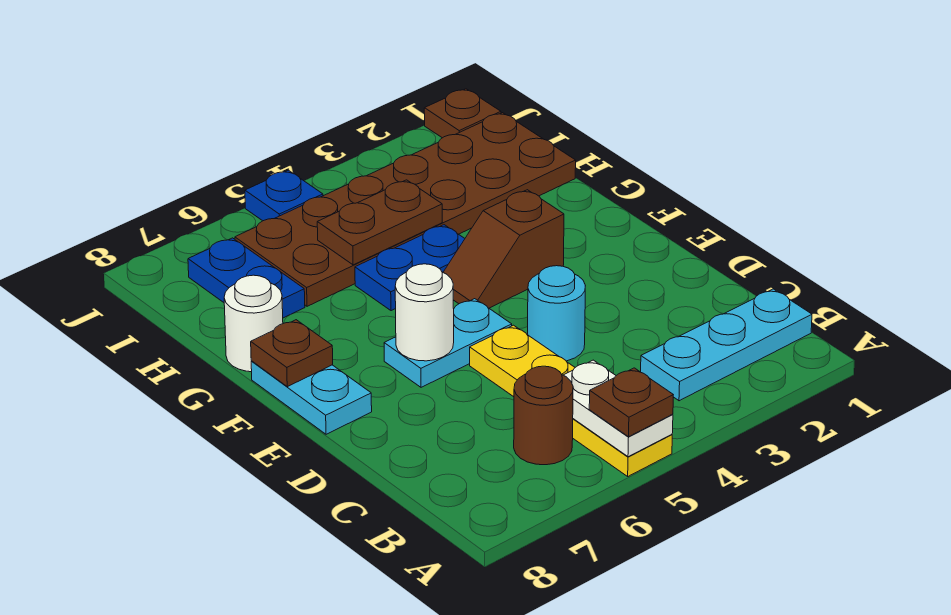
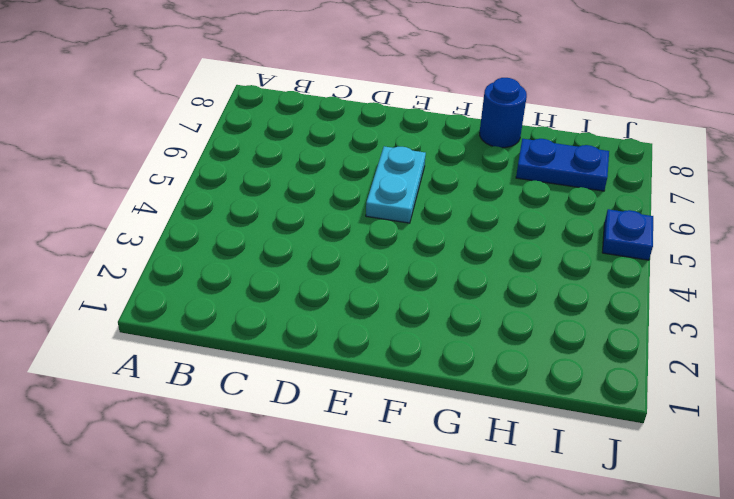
blue 1x1 round brick [480,78,527,148] -> white 1x1 round brick [224,275,283,372]
none -> yellow 1x4 plate [470,325,672,476]
none -> cyan 1x3 plate [641,289,812,401]
none -> brown 1x1 round brick [514,366,573,465]

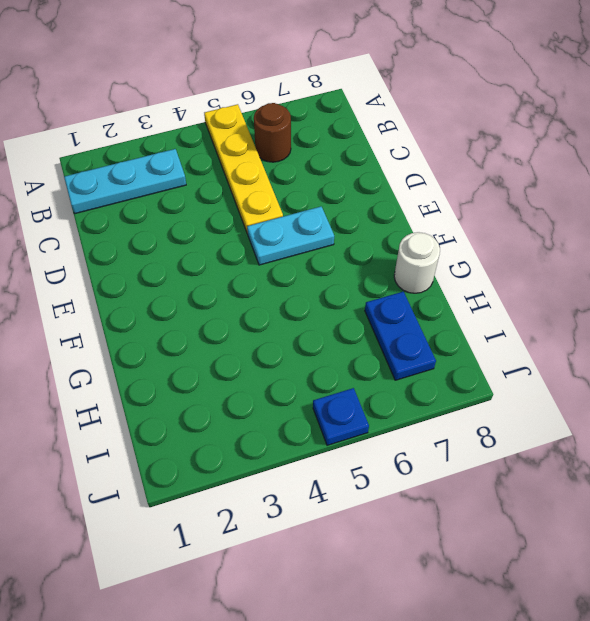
none -> cyan 1x1 round brick [528,266,585,361]
none -> cyan 1x2 plate [251,361,372,434]
none -> brown 1x2 slope [443,190,564,308]

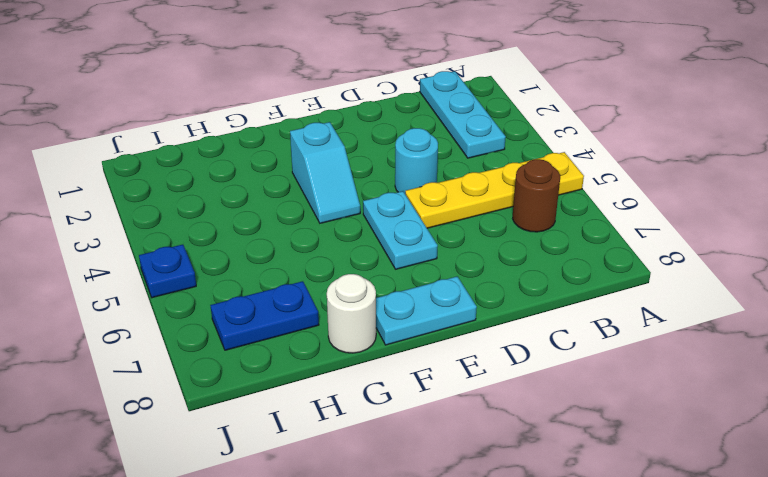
cyan 1x2 slope [290,122,360,223] -> brown 1x2 slope [443,190,564,308]
none -> blue 1x2 plate [355,225,465,311]
none -> brown 2x6 plate [235,113,576,306]
none -> brown 1x1 plate [424,89,501,138]

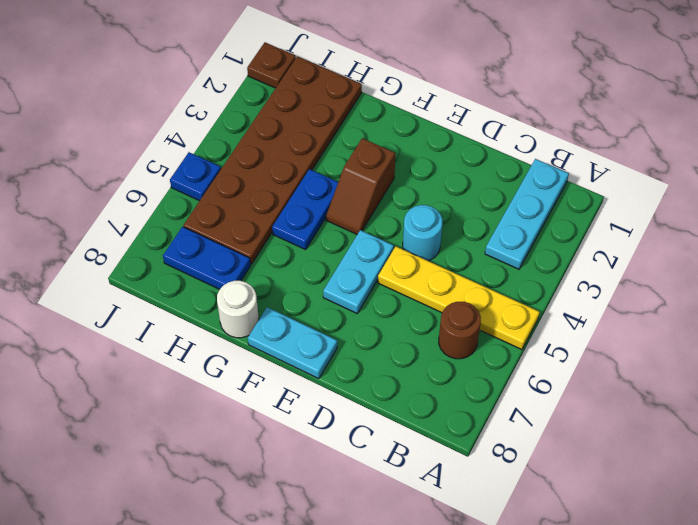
none -> white 1x2 plate [564,360,673,457]
none -> white 1x1 round brick [395,264,454,361]
none -> brown 1x1 plate [251,320,333,387]

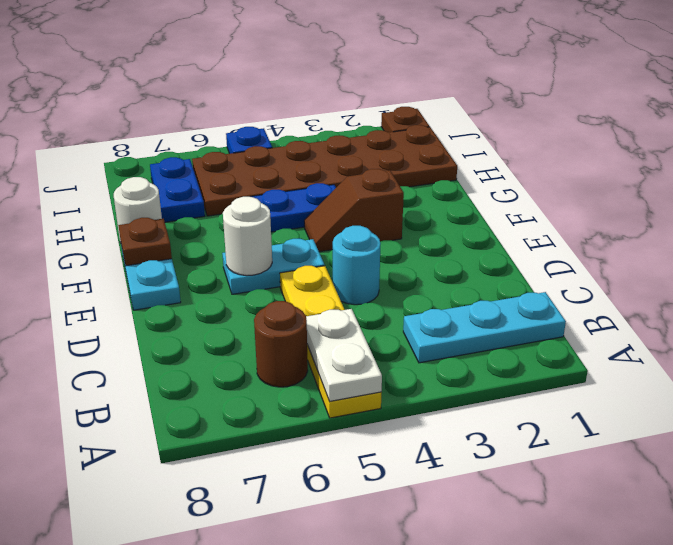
none -> brown 1x2 plate [317,180,442,265]
none -> brown 1x1 plate [589,368,673,437]

